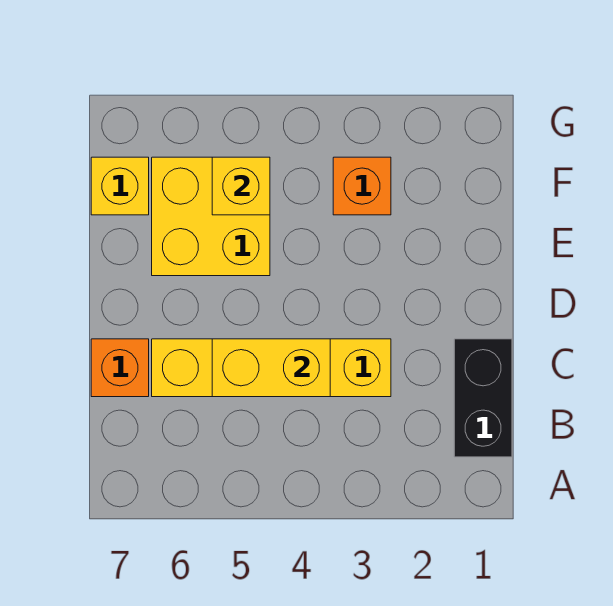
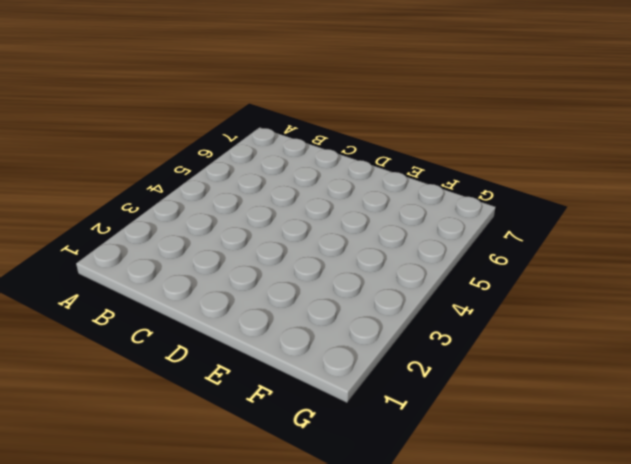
none -> black 1x2 brick [454,339,512,457]
none -> yellow 1x4 brick [152,339,391,397]

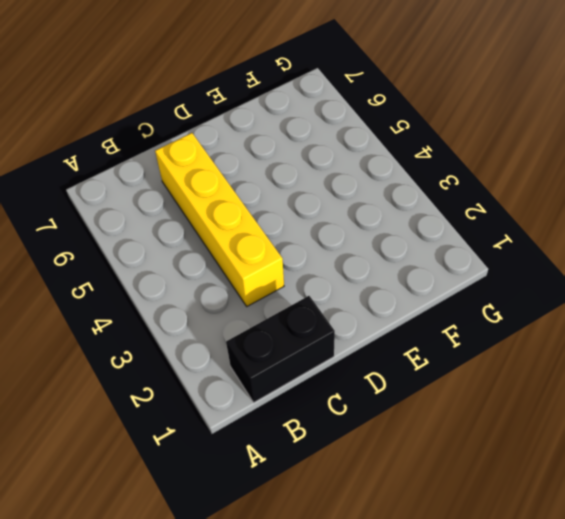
none -> orange 1x1 brick [91,339,149,397]
none -> yellow 2x2 brick [152,157,270,276]

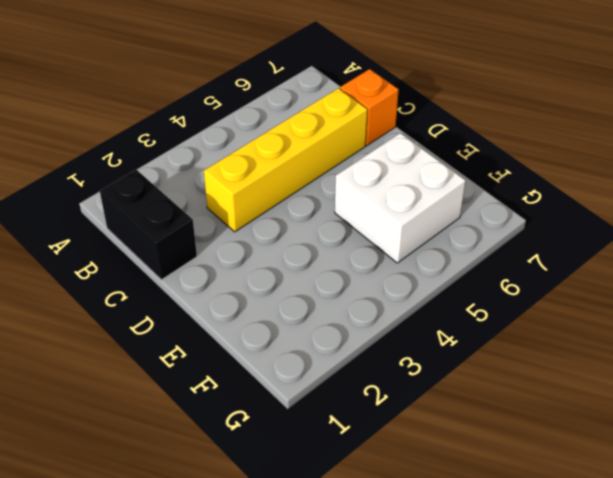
white 2x2 brick [335,133,466,263] -> yellow 2x2 brick [152,157,270,276]
none -> orange 1x1 brick [333,157,391,215]
none -> yellow 1x1 brick [91,157,149,215]

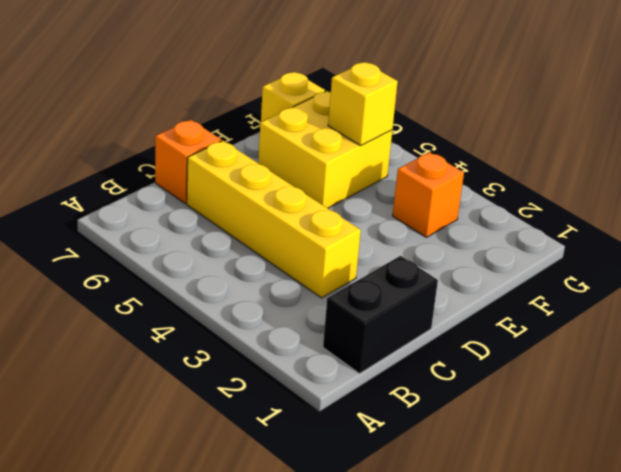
none -> yellow 1x2 brick [212,339,330,397]

